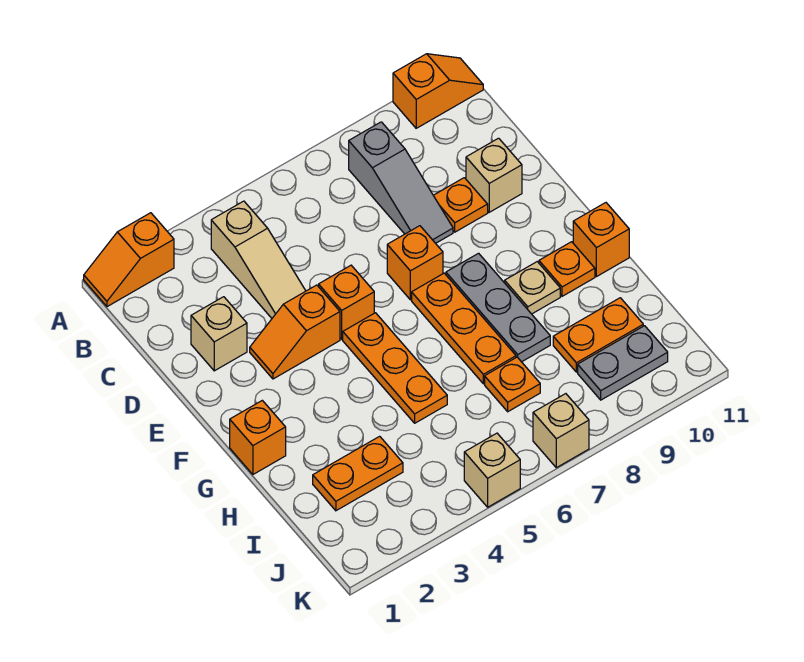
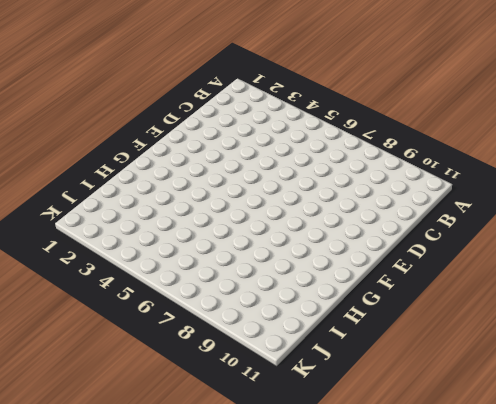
none -> orange 1x2 slope [84,213,174,307]
none -> orange 1x2 slope [393,54,483,128]
none -> tan 1x3 slope [211,201,306,318]

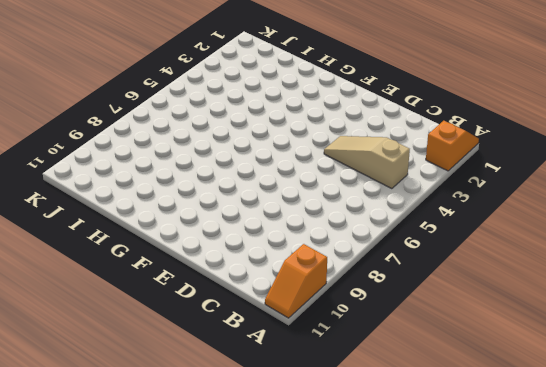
none -> grey 1x3 slope [349,122,453,243]
none -> tan 1x1 brick [191,297,247,371]
none -> orange 1x1 plate [433,178,488,232]

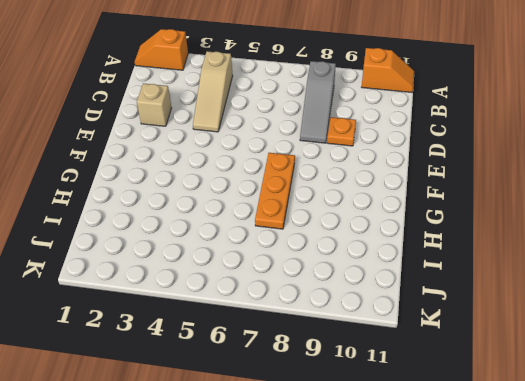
none -> tan 1x1 brick [466,138,522,212]
none -> orange 1x2 slope [250,285,340,379]
none -> orange 1x1 brick [319,265,374,339]

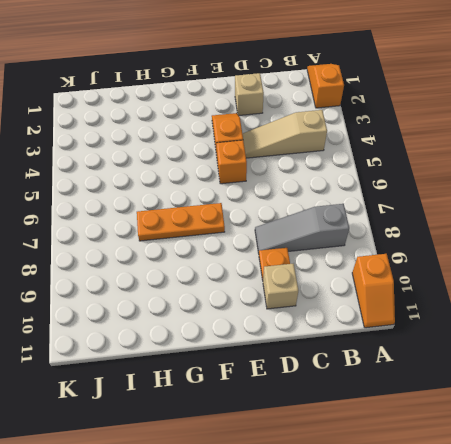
none -> orange 1x1 brick [387,226,443,300]
none -> orange 1x3 plate [343,313,447,423]
none -> grey 1x3 plate [446,253,550,362]

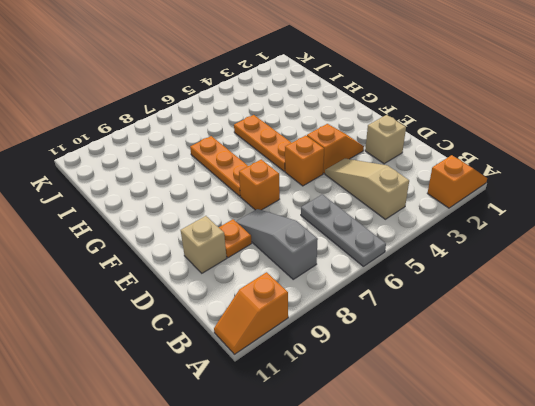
grey 1x3 plate [301,194,386,266] -> grey 1x3 plate moved to [446,253,550,362]
none -> orange 1x1 brick [230,400,286,474]
none -> tan 1x1 plate [505,262,560,314]
none -> orange 1x1 plate [539,242,595,296]

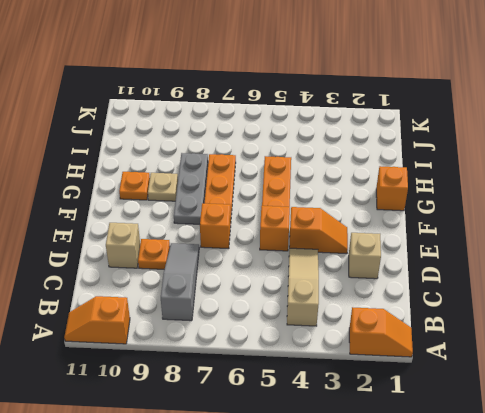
none -> orange 1x1 brick [573,203,629,277]
none -> orange 1x2 plate [313,436,403,511]
none -> orange 1x1 plate [485,357,540,412]

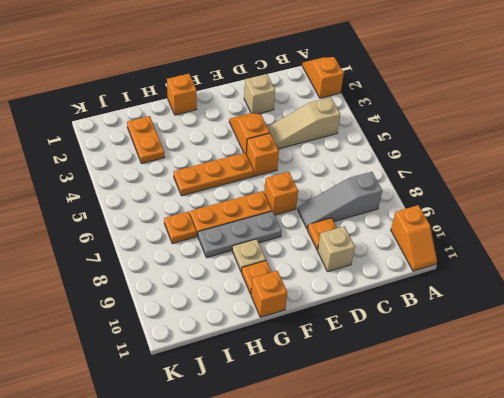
none -> orange 1x2 plate [553,298,643,372]
none -> grey 1x2 plate [578,326,668,400]
none -> tan 1x1 brick [464,433,520,507]

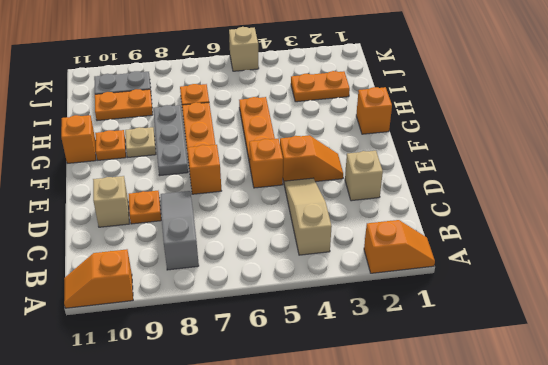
none -> tan 1x1 brick [533,394,589,468]

